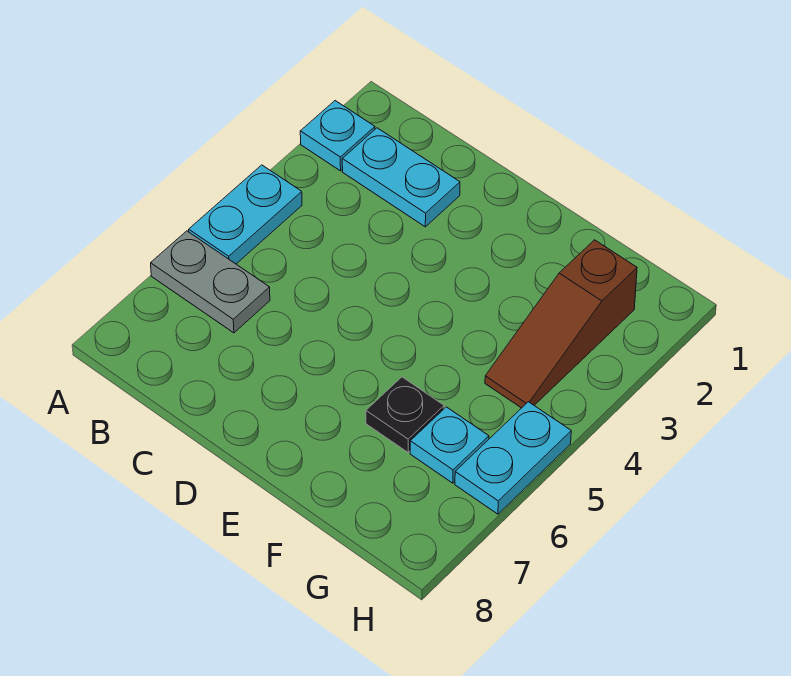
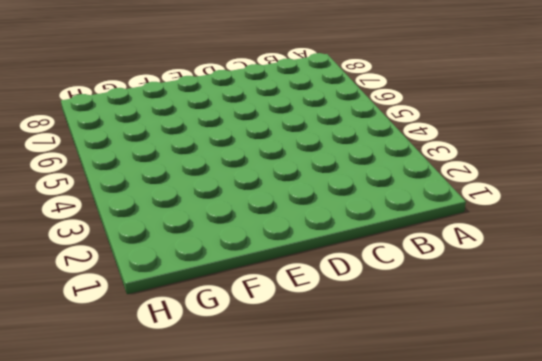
none -> cyan 1x1 plate [300,101,375,171]
none -> cyan 1x2 plate [189,165,302,264]

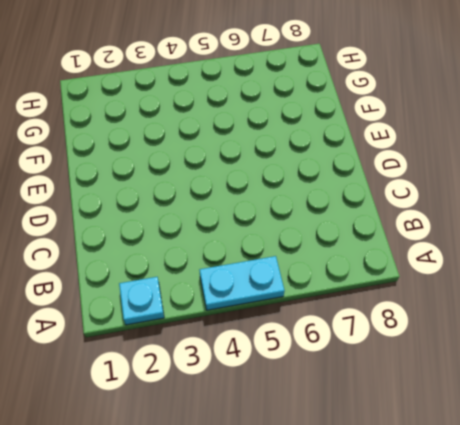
none -> grey 1x2 plate [151,231,270,333]
none -> cyan 1x2 plate [342,128,460,227]

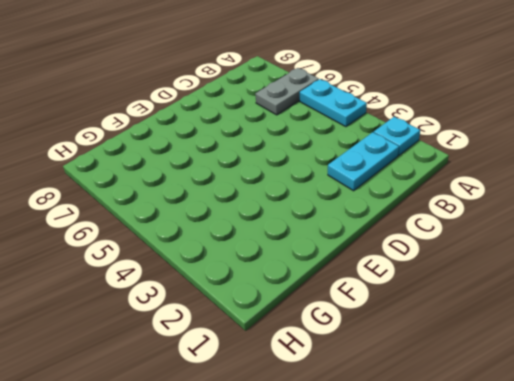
none -> black 1x1 plate [366,377,444,452]
none -> brown 1x3 slope [485,240,637,408]

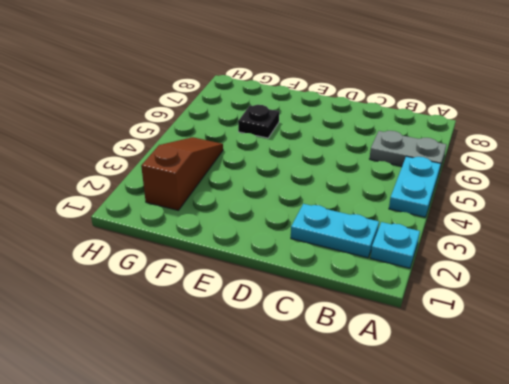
none -> cyan 1x1 plate [410,407,489,483]
none -> cyan 1x2 plate [455,402,571,514]

